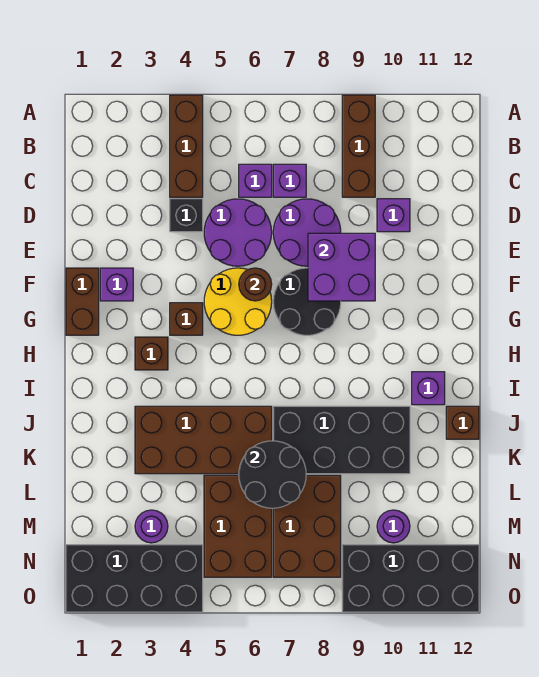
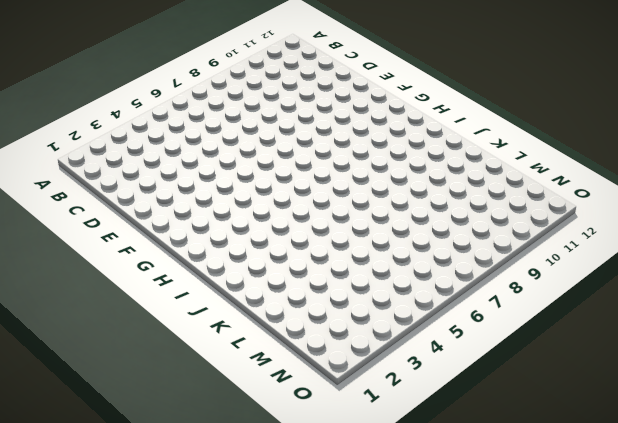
none -> brown 1x3 brick [170,95,203,197]
none -> brown 1x3 brick [342,95,375,197]
none -> purple 1x1 brick [239,164,272,197]

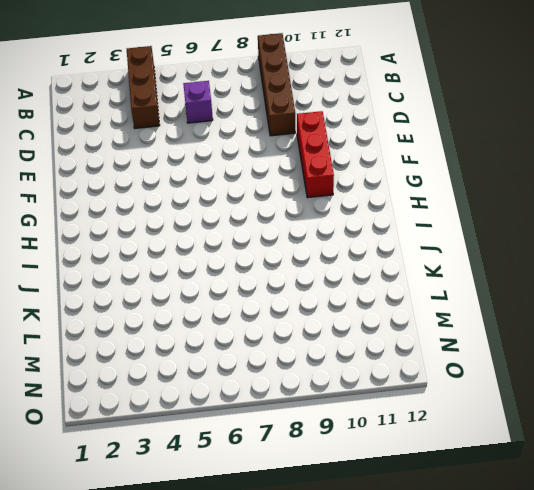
brown 1x4 brick [258,33,295,136] -> brown 1x3 brick [342,95,375,197]
red 1x3 brick [297,111,334,198] -> none
none -> purple 1x1 brick [273,164,306,197]
none -> black 1x1 brick [170,199,203,232]
none -> purple 2x2 round brick [204,199,272,266]

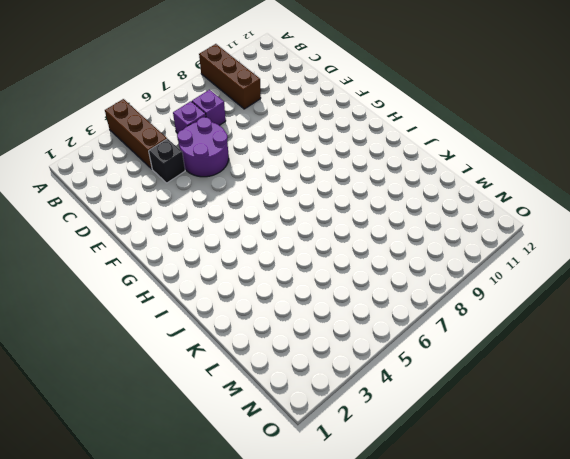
none -> purple 2x2 round brick [273,199,341,266]
none -> purple 1x1 brick [377,199,410,232]
none -> brown 1x2 brick [66,268,99,335]

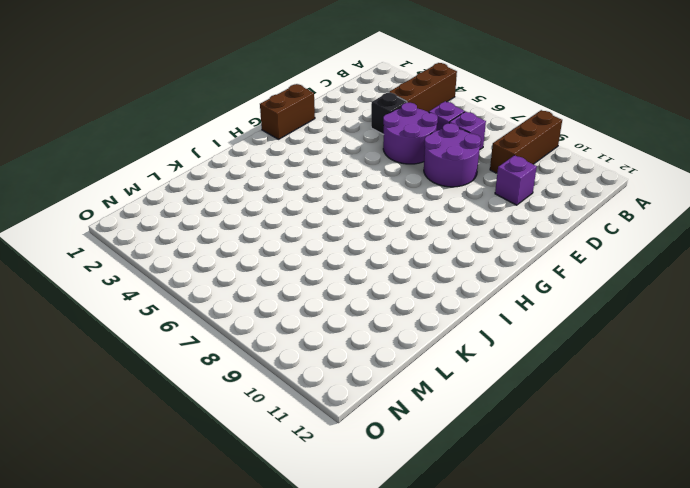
none -> purple 1x1 brick [100,268,133,301]
none -> yellow 2x2 round brick [204,268,272,335]
none -> black 2x2 round brick [273,268,341,335]

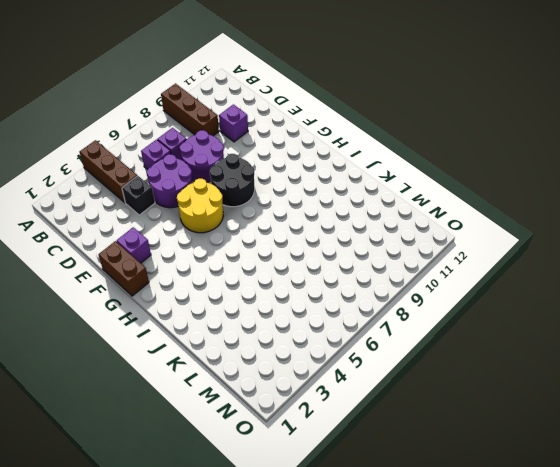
none -> brown 1x1 brick [170,303,203,335]
none -> brown 1x1 brick [135,337,168,370]
none -> purple 1x1 brick [412,372,445,405]

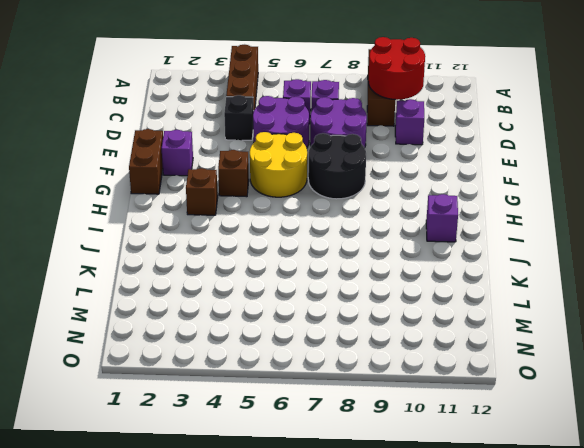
red 2x2 round brick [368,37,425,100] -> none
none -> brown 2x4 brick [135,406,272,474]
none -> black 2x4 brick [273,406,410,474]
none -> brown 1x1 brick [446,406,479,439]

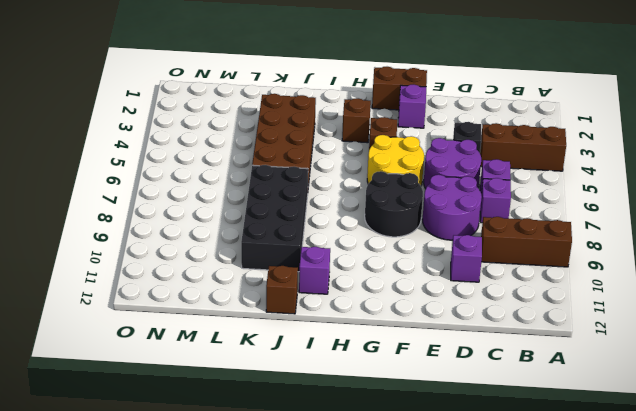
none -> brown 2x3 brick [204,475,272,577]
none -> brown 2x3 brick [273,475,341,577]
none -> purple 1x1 round brick [135,510,168,543]

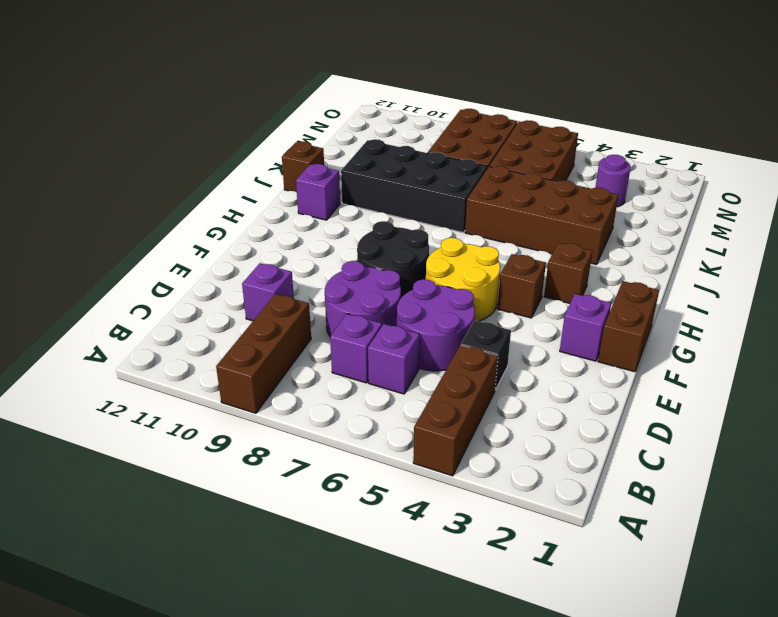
none -> purple 1x1 round brick [377,510,410,543]
none -> black 2x4 brick [66,545,203,612]
none -> black 2x4 brick [342,545,479,612]

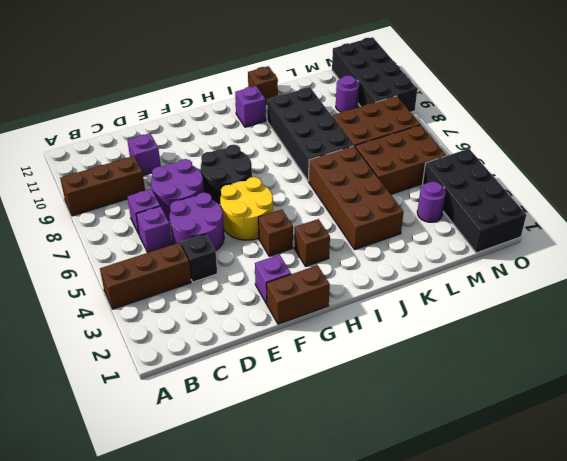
none -> purple 2x2 brick [308,233,375,301]
none -> brown 1x1 round brick [239,268,272,301]
none -> black 2x2 round brick [239,441,306,508]

